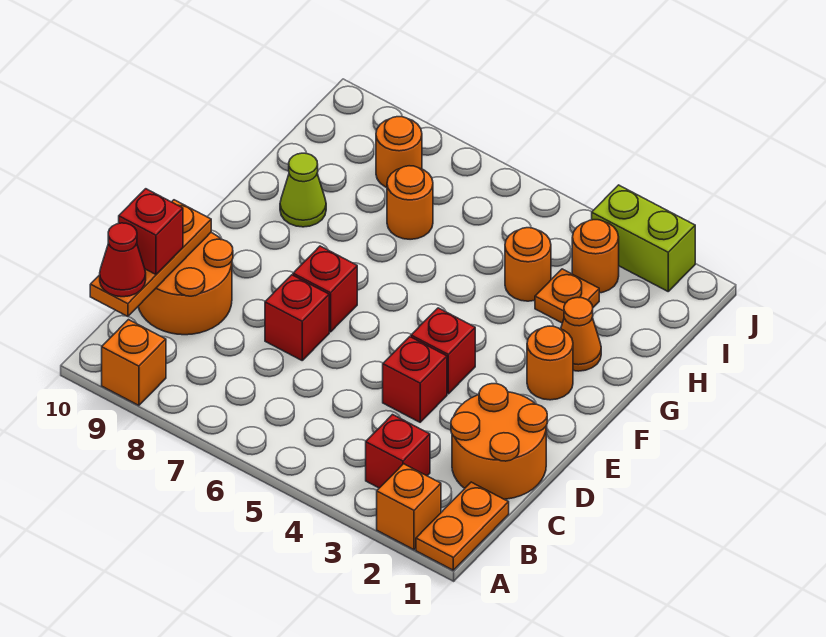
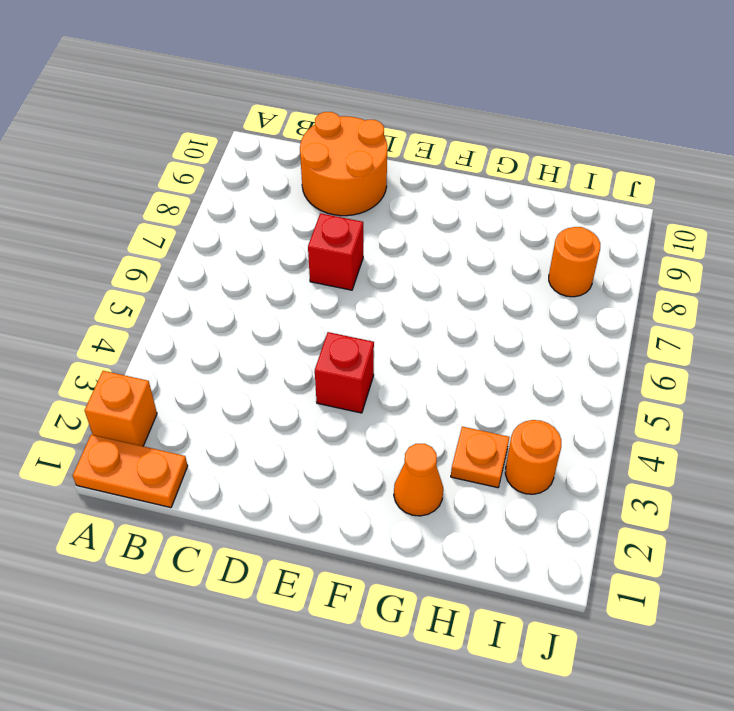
none -> orange 1x1 brick [102,320,166,405]
none -> red 1x1 brick [366,415,430,488]
none -> orange 2x2 round brick [451,384,547,499]

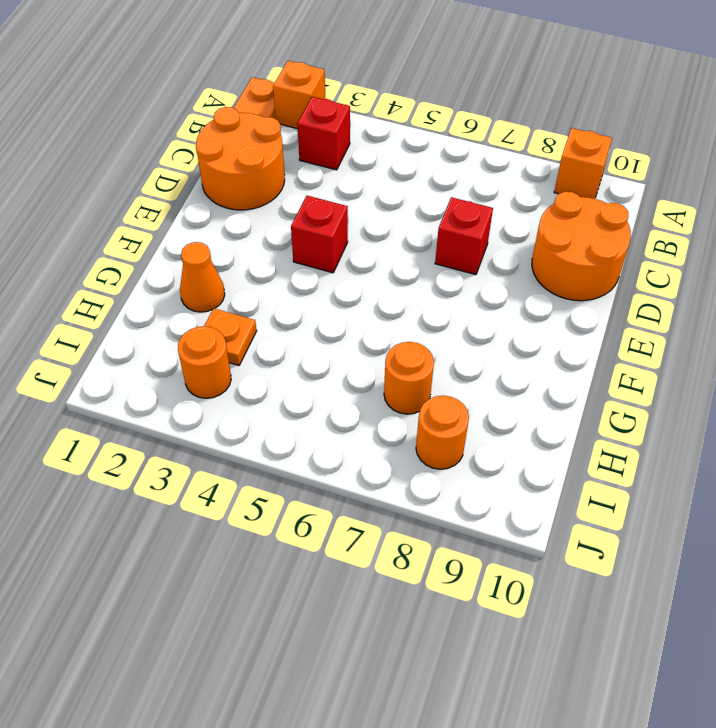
none -> red 1x1 brick [383,337,447,422]
none -> red 1x1 brick [293,246,357,332]
none -> orange 1x1 round brick [527,326,573,400]

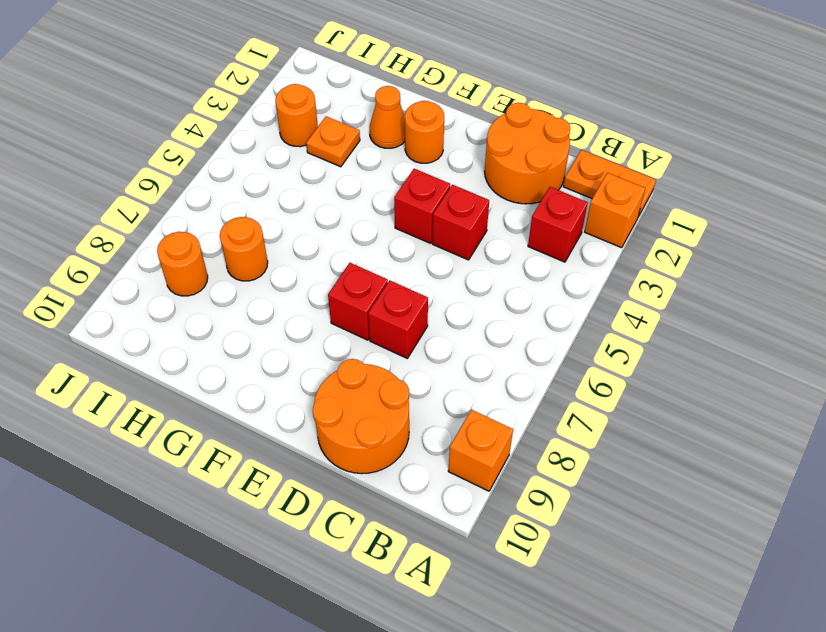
none -> lime 1x1 cone [280,153,326,227]
none -> orange 1x1 round brick [505,228,551,301]
none -> lime 1x2 brick [592,185,695,291]

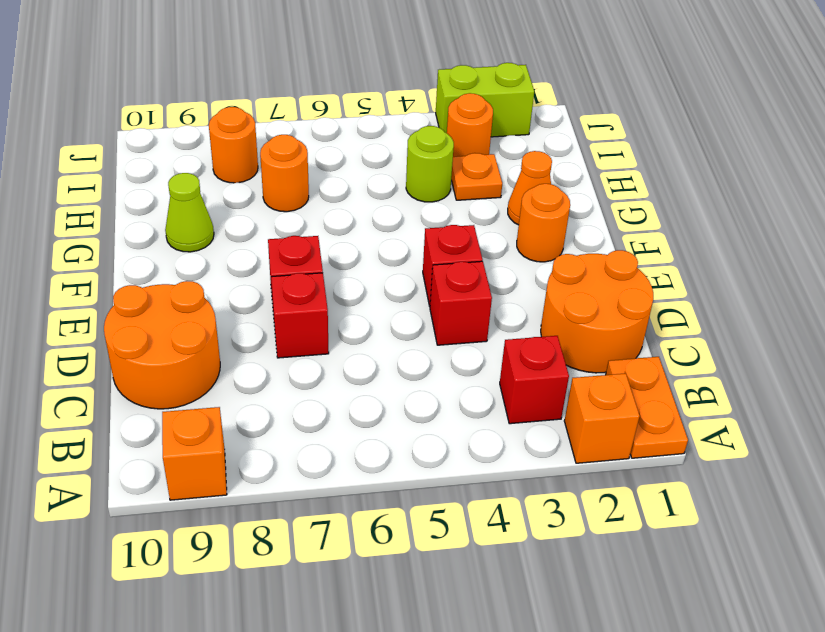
lime 1x1 round brick [406,126,454,202] -> orange 1x1 round brick [505,228,551,301]
none -> orange 1x3 plate [90,200,211,316]
none -> red 1x1 cone [100,223,146,297]
none -> red 1x1 brick [119,189,183,274]

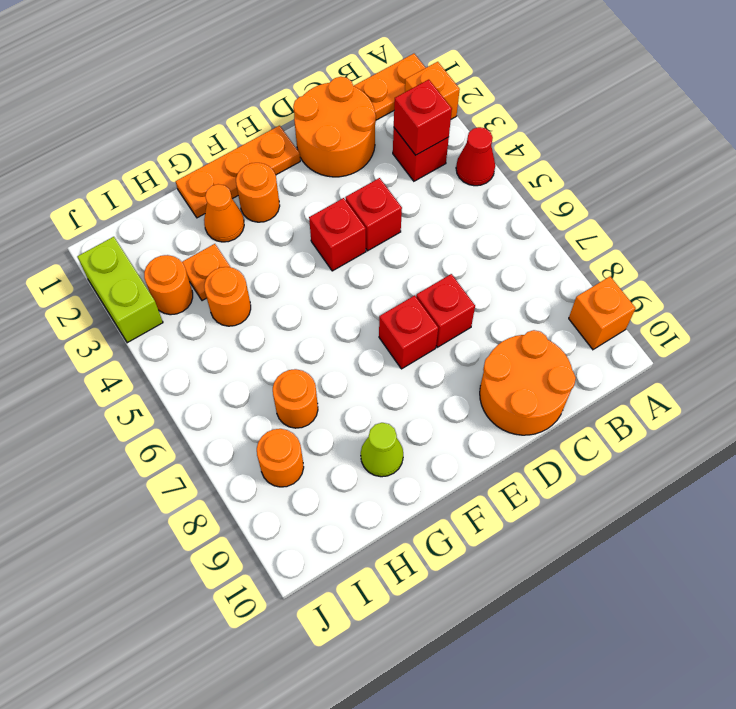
red 1x1 cone [456,127,495,186] -> red 1x1 cone moved to [100,223,146,297]
red 1x1 brick [394,80,452,155] -> red 1x1 brick moved to [119,189,183,274]
orange 1x3 plate [176,126,300,218] -> orange 1x3 plate moved to [90,200,211,316]

